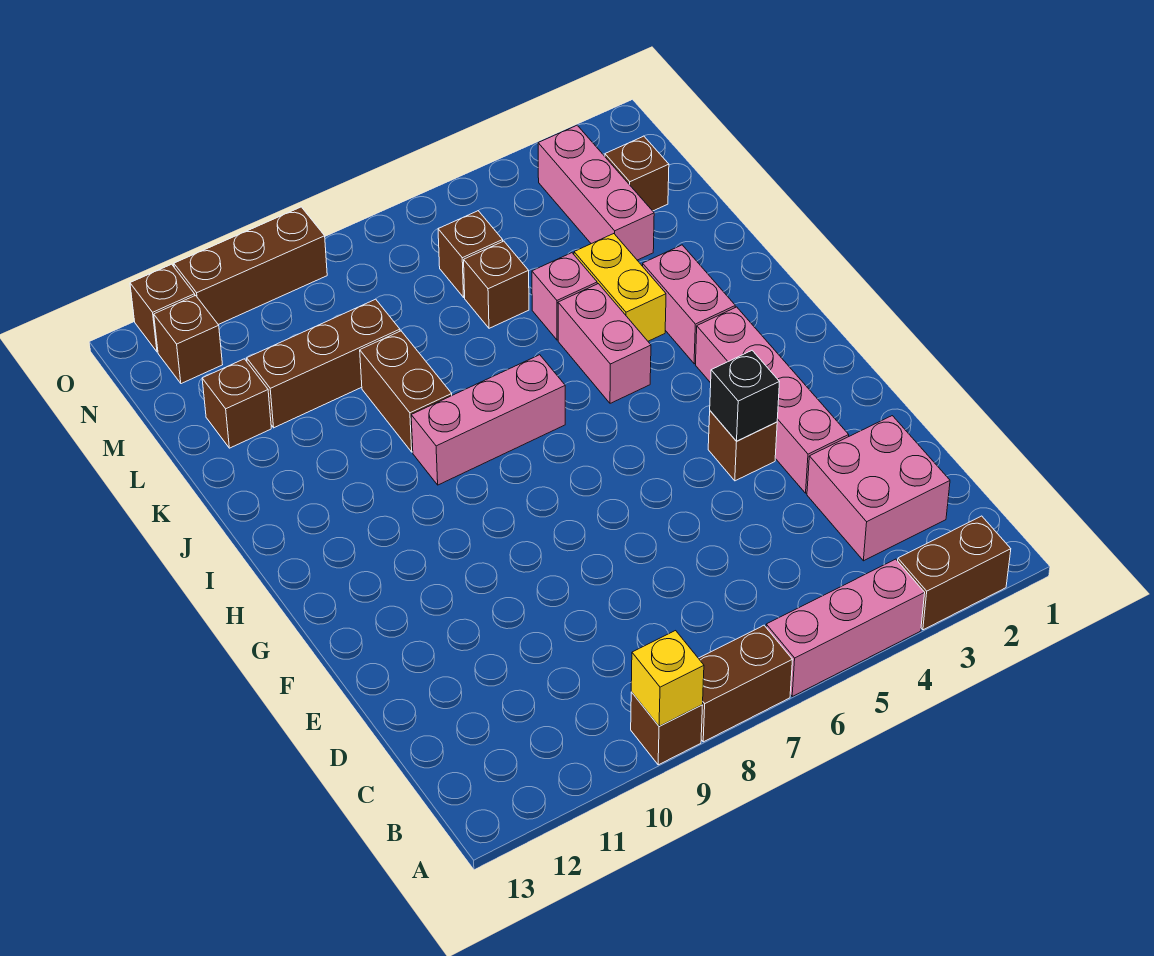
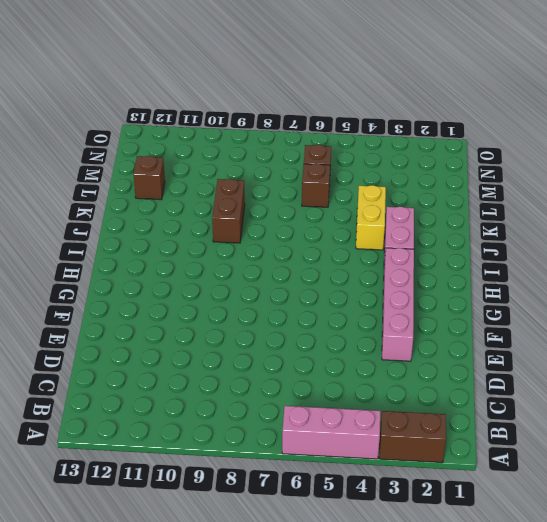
none -> brown 1x2 brick [699,625,792,742]
none -> brown 1x1 brick [631,692,703,765]
none -> pink 2x2 brick [807,416,950,561]

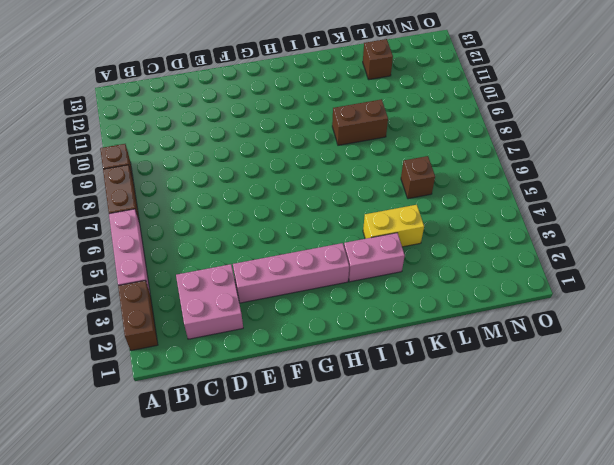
none -> brown 1x1 brick [708,411,777,481]
none -> pink 1x2 brick [558,284,651,403]
none -> pink 1x3 brick [411,355,565,485]

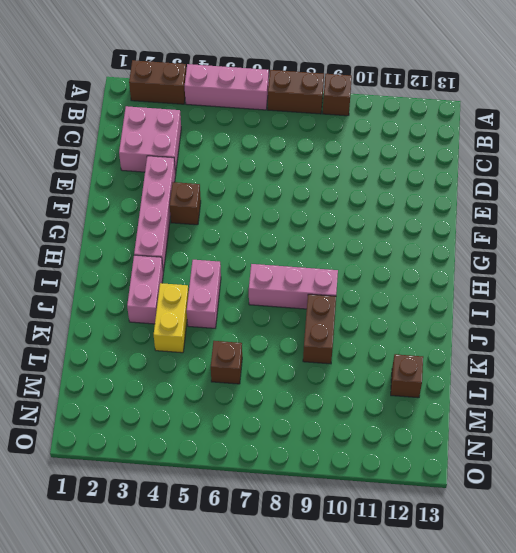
none -> pink 1x1 brick [532,253,597,340]
none -> pink 1x3 brick [538,125,654,260]
none -> brown 1x3 brick [247,299,400,428]

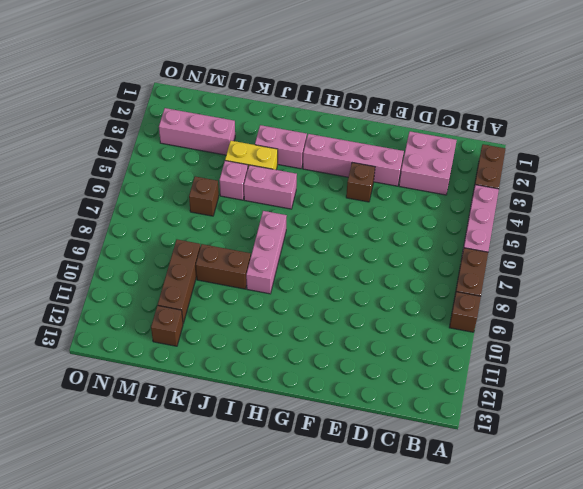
none -> brown 1x1 brick [605,136,669,211]
none -> brown 1x1 brick [438,211,503,297]
none -> brown 1x1 brick [154,295,223,384]

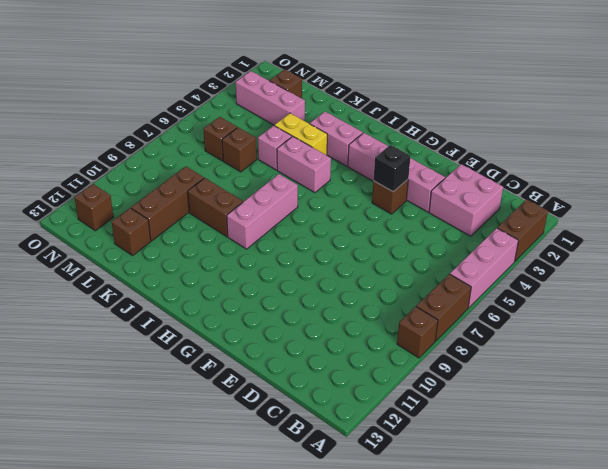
none -> brown 1x3 brick [174,207,327,325]
none -> brown 1x1 brick [130,264,195,352]
none -> yellow 1x1 brick [631,631,704,726]

